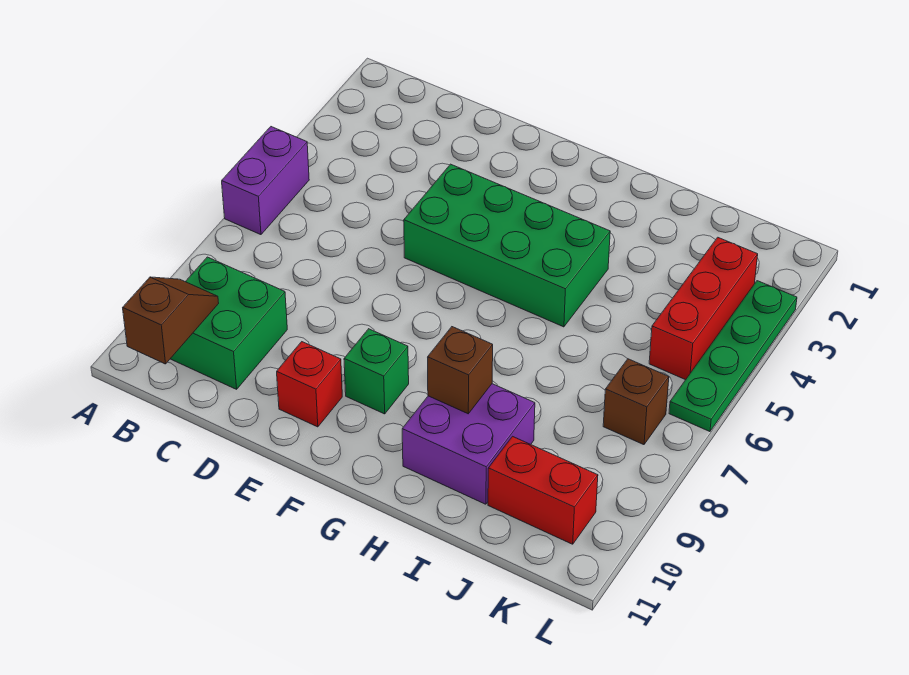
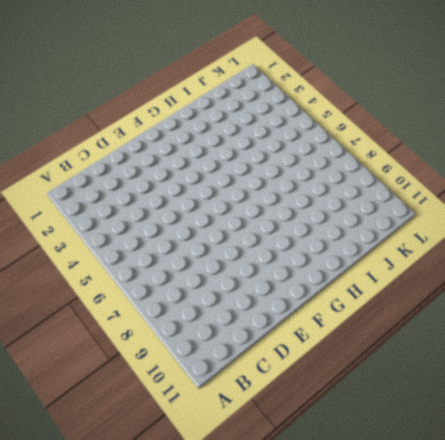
none -> purple 1x2 brick [222,127,309,235]
none -> green 2x2 brick [171,257,287,389]
none -> green 2x4 brick [404,164,610,327]

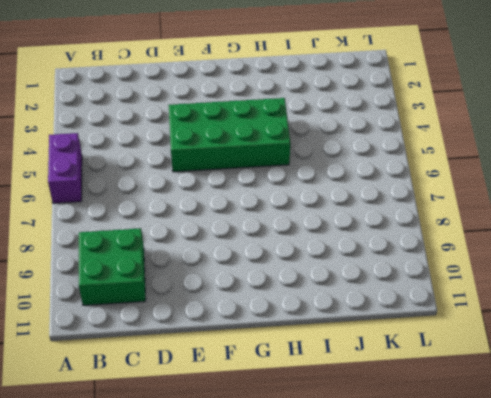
none -> red 1x1 brick [277,342,342,427]
none -> green 1x1 brick [344,329,409,414]
none -> purple 2x2 brick [402,384,535,504]

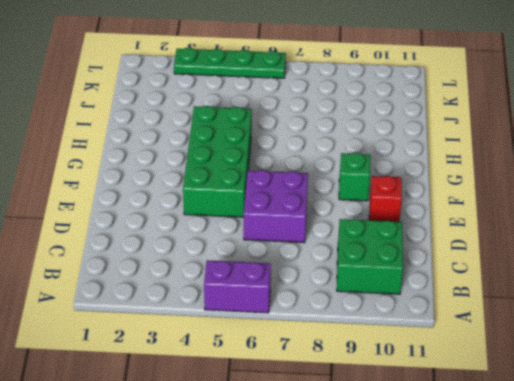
purple 2x2 brick [244,170,308,243] -> purple 2x2 brick moved to [402,384,535,504]
none -> red 1x2 brick [488,436,598,544]
none -> red 1x3 brick [649,237,758,380]
none -> brown 1x1 brick [603,359,669,445]

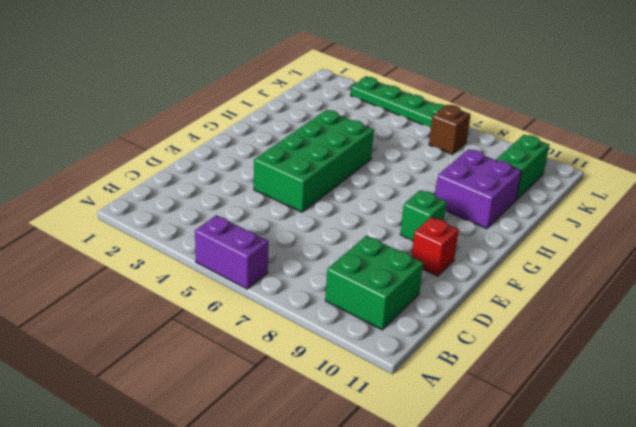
green 1x2 brick [496,135,549,200] -> red 1x2 brick [488,436,598,544]
none -> red 1x3 brick [649,237,758,380]
none -> brown 1x2 slope [123,277,219,364]
none -> brown 1x1 brick [428,327,493,414]

